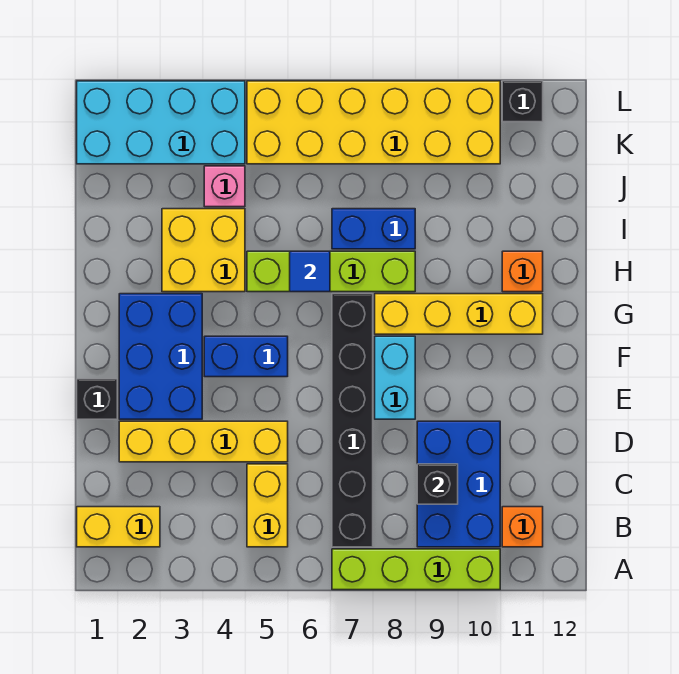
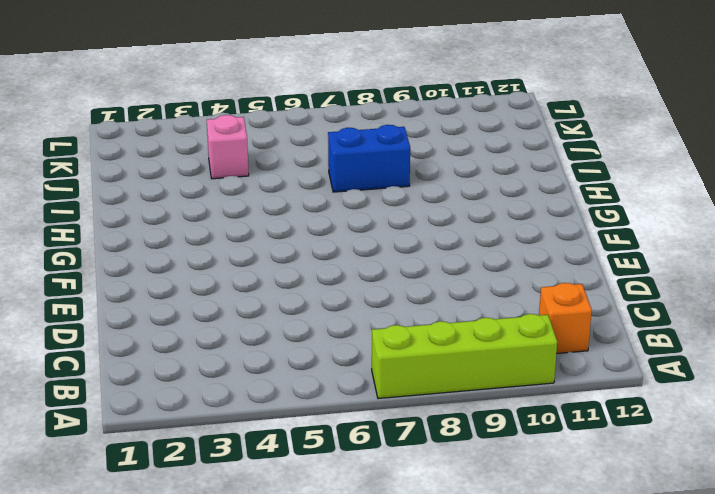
none -> yellow 1x2 brick [77,507,160,547]
none -> yellow 1x2 brick [247,464,288,547]
none -> black 1x6 brick [332,294,373,547]

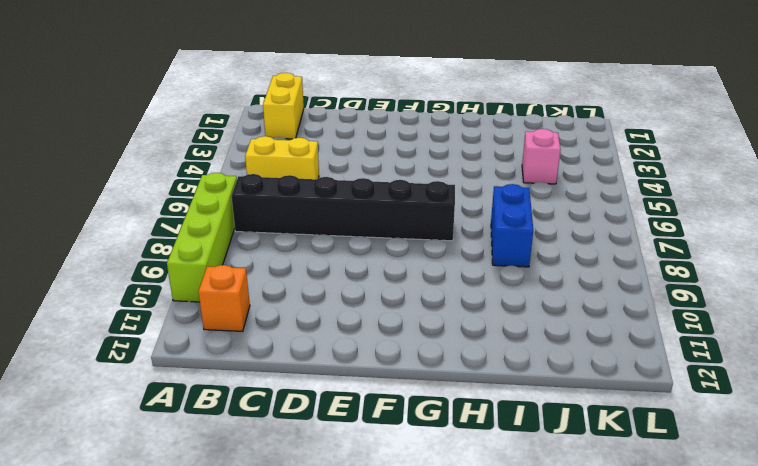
none -> blue 2x3 brick [417,421,500,547]
none -> yellow 1x4 brick [119,421,288,462]
none -> black 1x1 brick [77,379,117,419]

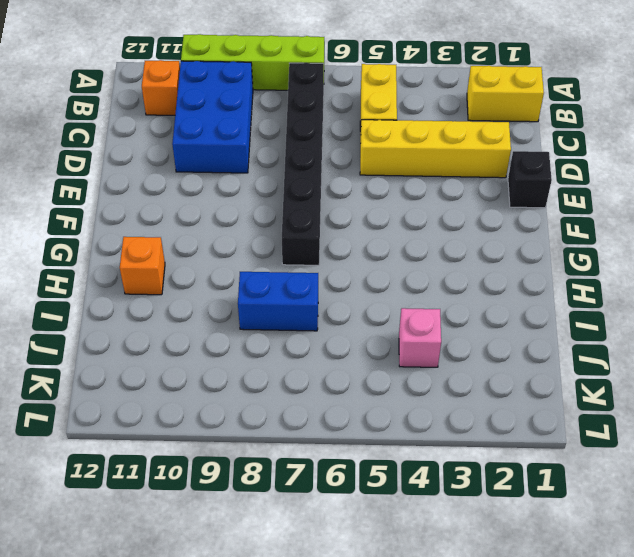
none -> blue 2x3 brick [119,294,202,419]
none -> cyan 1x2 brick [375,336,415,419]
none -> blue 1x2 brick [204,336,288,377]

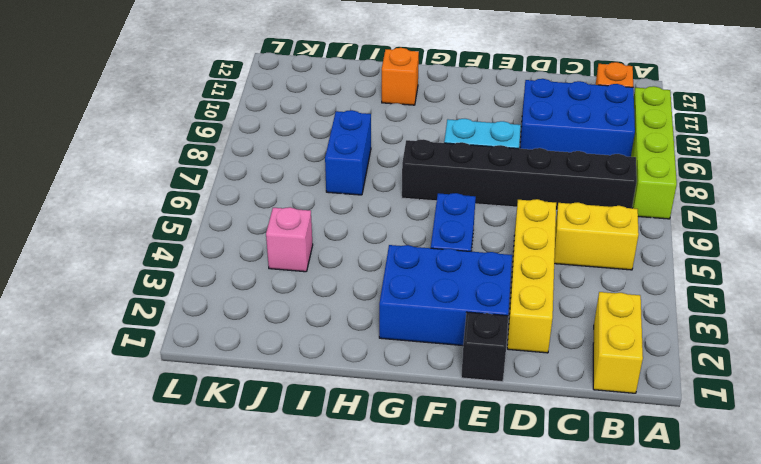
none -> yellow 1x4 brick [375,294,543,334]
none -> yellow 2x2 brick [162,209,245,292]
none -> lime 1x4 brick [247,251,415,292]

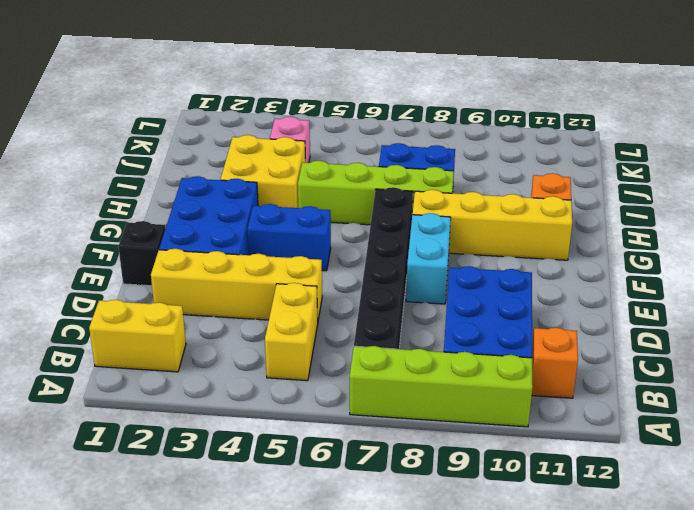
none -> cyan 2x4 brick [77,81,245,164]
none -> yellow 2x6 brick [247,81,500,164]
none -> black 1x1 brick [502,81,543,122]

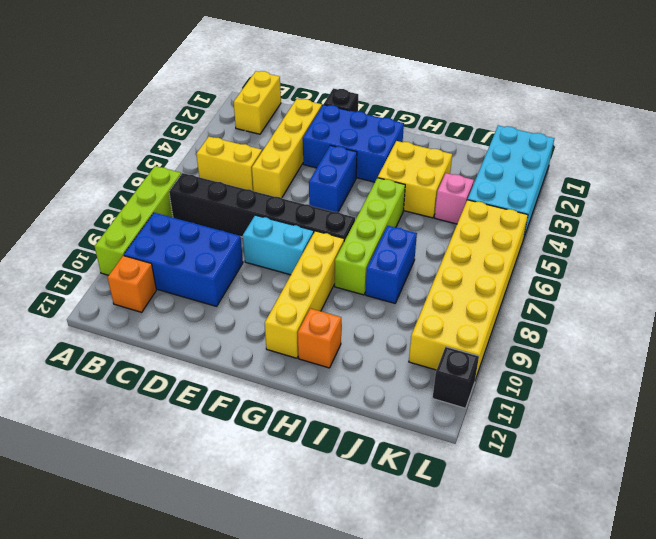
none -> black 1x1 brick [417,464,458,504]
none -> blue 1x1 tile [290,251,330,292]

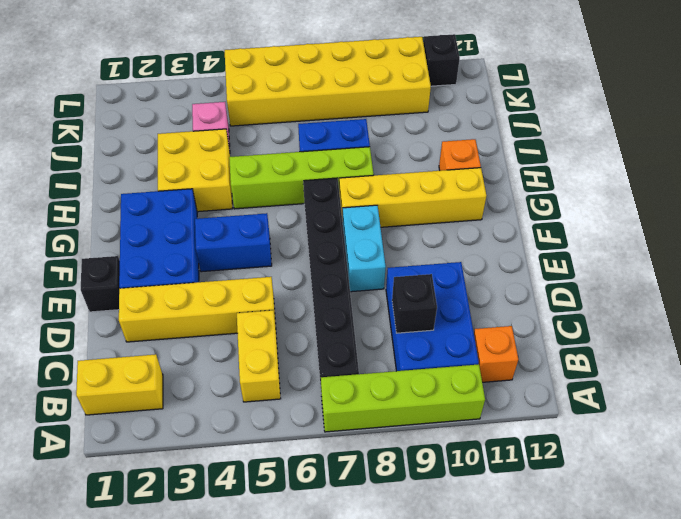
none -> cyan 2x4 brick [77,81,245,164]
none -> blue 1x1 tile [290,251,330,292]

